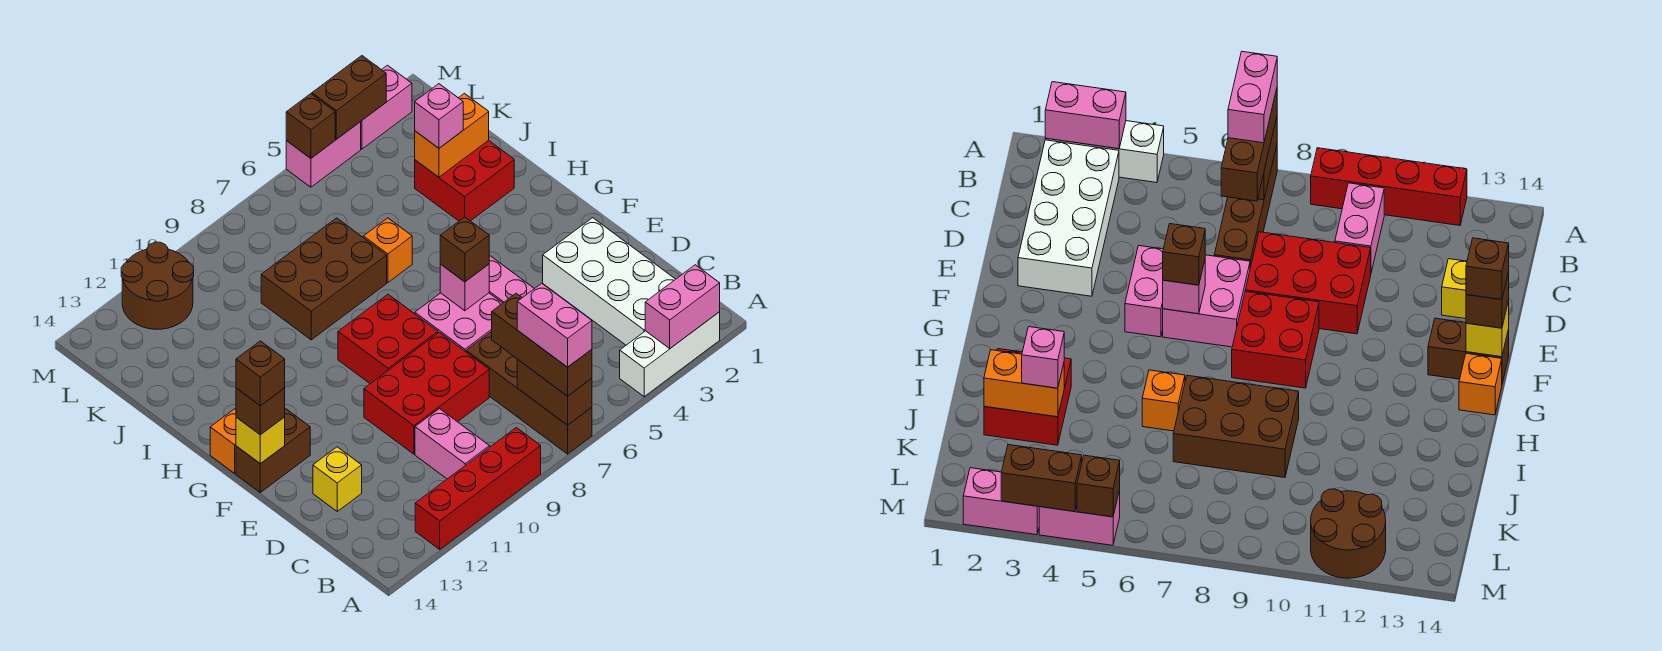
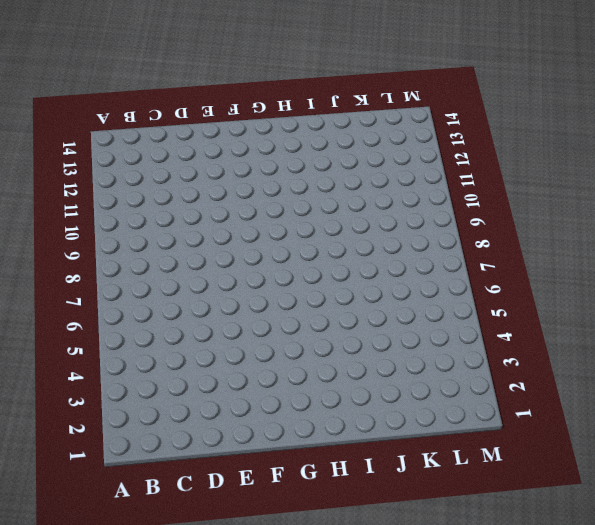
none -> white 1x3 brick [620,312,720,397]
none -> brown 1x4 brick [466,332,592,454]
none -> red 1x4 brick [415,428,541,549]
none -> white 2x4 brick [543,218,675,345]

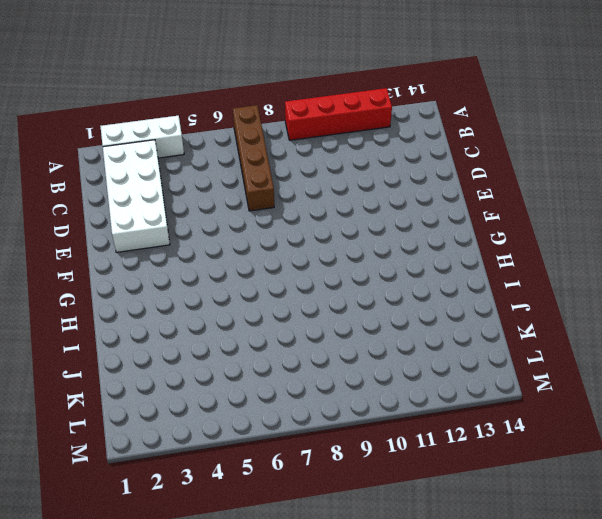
none -> pink 1x2 brick [415,409,490,479]
none -> red 2x3 brick [364,332,489,454]
none -> yellow 1x1 brick [313,447,362,511]
none -> pink 1x2 brick [489,256,534,303]

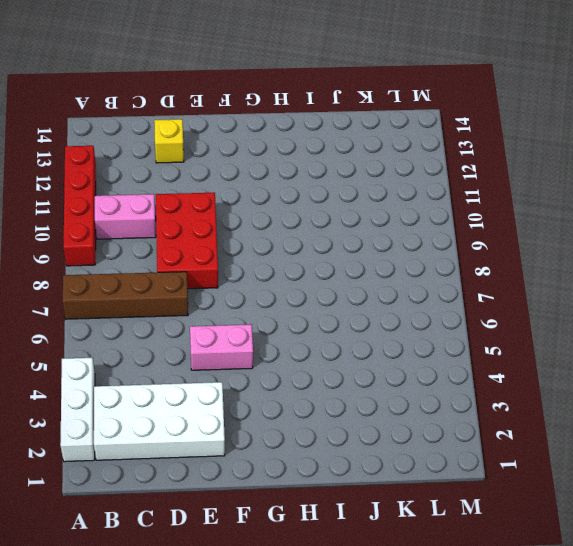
none -> pink 2x2 brick [415,293,502,352]
none -> red 2x2 brick [338,294,438,384]
none -> brown 1x2 brick [236,409,310,492]
none -> orange 1x1 brick [210,409,236,473]

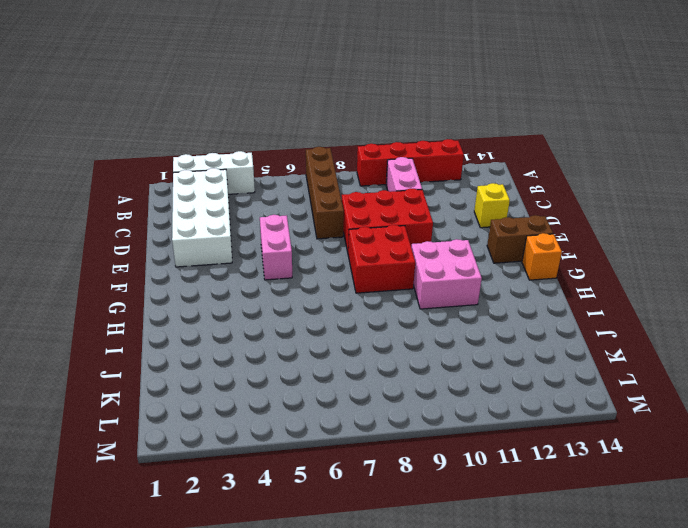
pink 2x2 brick [411,239,482,309] -> pink 2x2 brick moved to [415,293,502,352]
none -> red 2x2 brick [415,140,514,221]
none -> orange 1x1 brick [363,218,412,282]
none -> brown 2x3 brick [261,218,387,340]
none -> brown 2x2 round brick [121,242,194,329]

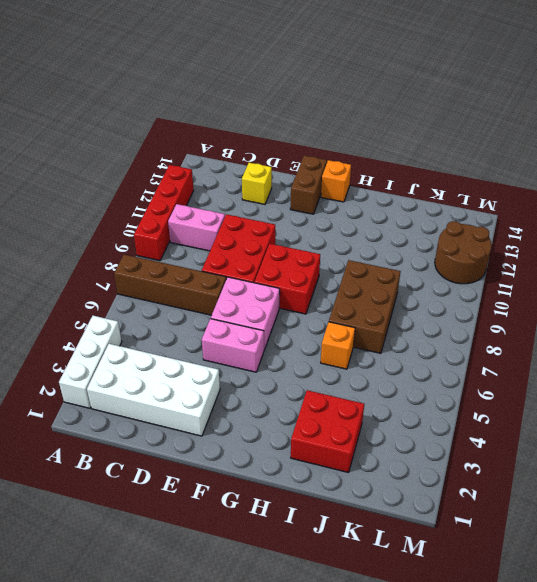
none -> pink 1x2 brick [361,65,412,149]
none -> pink 1x2 brick [286,122,361,187]
none -> pink 1x2 brick [645,265,720,348]
none -> brown 1x2 brick [517,360,592,425]

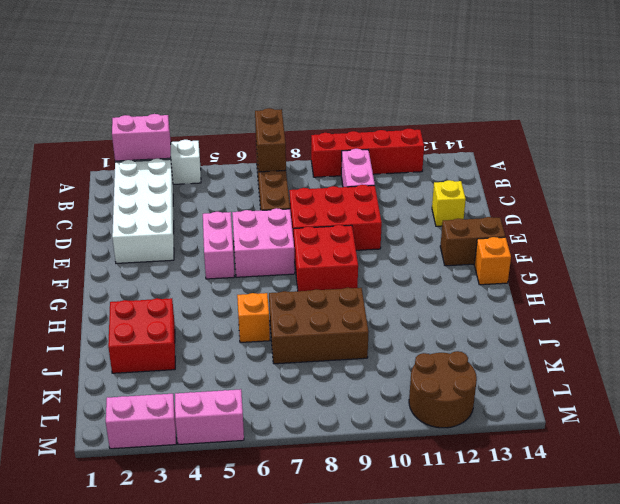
none -> pink 1x1 brick [440,264,489,311]
none -> yellow 1x1 brick [236,417,285,464]
none -> orange 1x2 brick [415,93,489,177]
none -> brown 1x2 brick [312,56,386,139]

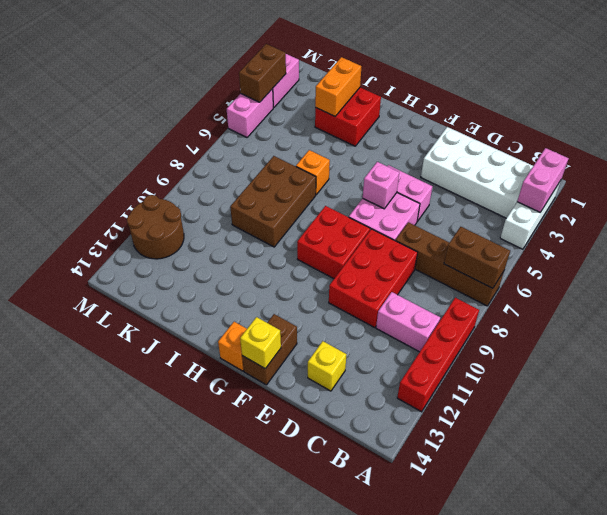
none -> brown 1x1 brick [286,94,335,158]
none -> brown 1x3 brick [492,293,592,396]
none -> brown 1x1 brick [440,217,489,282]
none -> brown 1x1 brick [236,388,285,435]

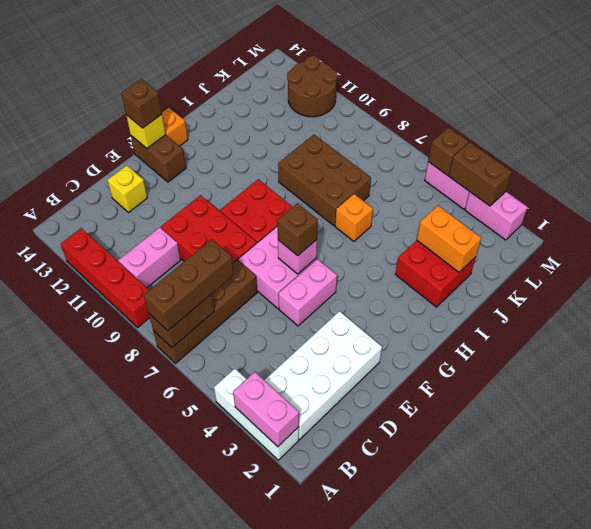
none -> pink 1x1 brick [415,84,463,148]
none -> pink 1x2 brick [517,283,592,367]
none -> brown 1x1 brick [236,341,285,406]

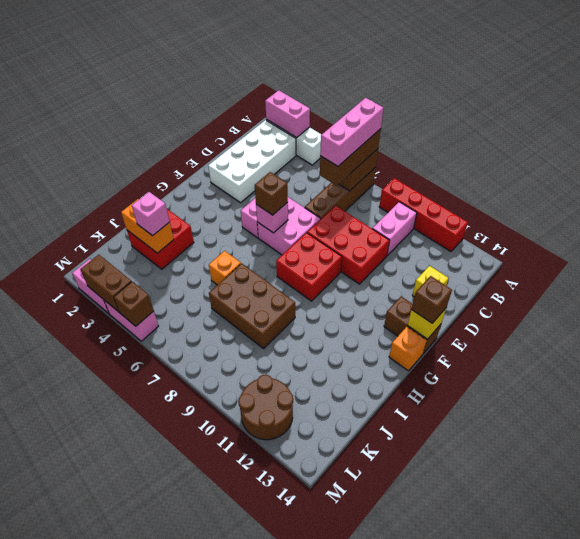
pink 1x3 brick [320,98,383,166] -> pink 1x2 brick [517,283,592,367]
none -> brown 1x1 brick [236,341,285,406]

